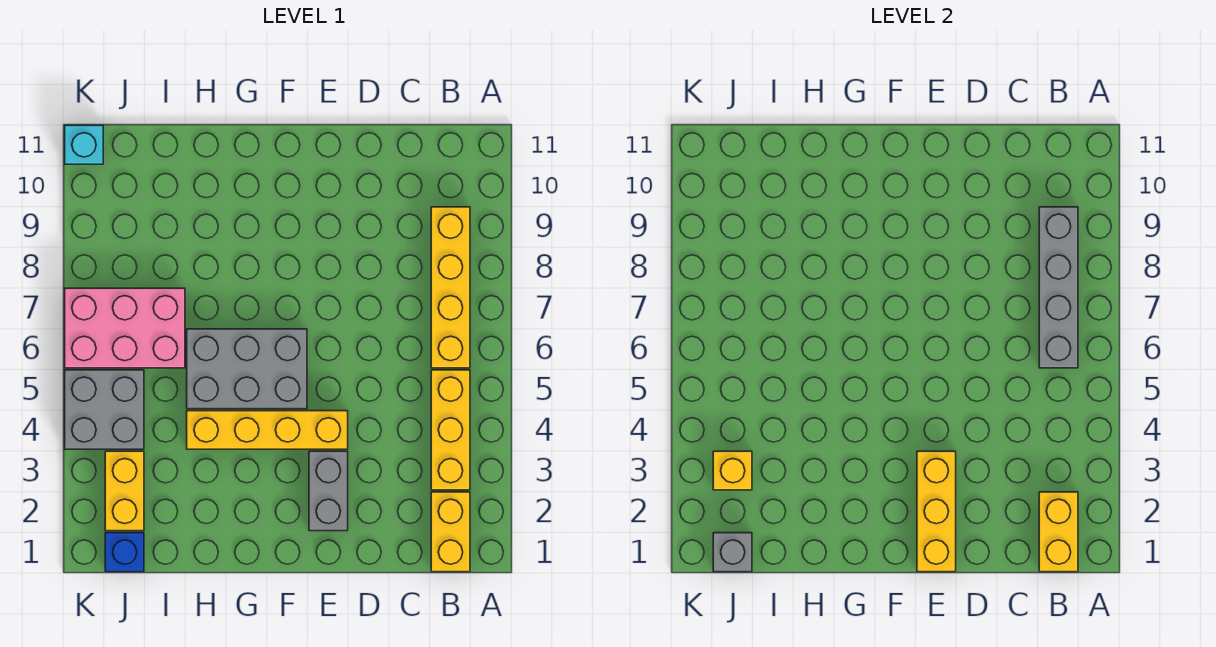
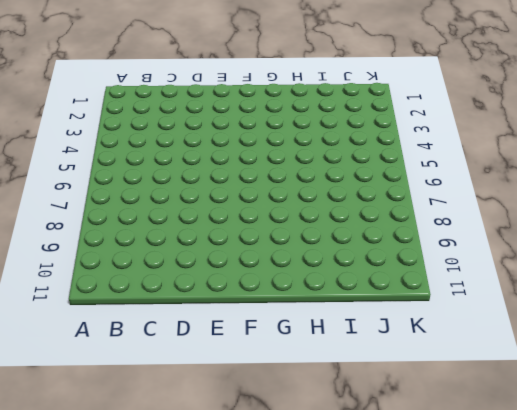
none -> yellow 1x2 brick [431,492,470,572]
none -> yellow 1x3 brick [431,370,470,490]
none -> yellow 1x4 brick [431,207,470,368]

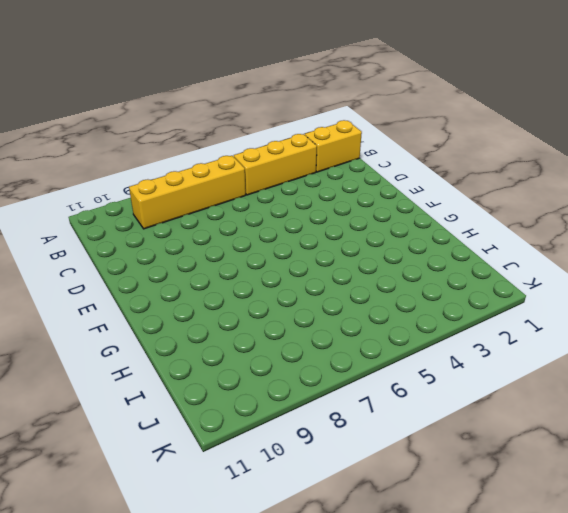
none -> grey 1x2 brick [309,451,348,531]
none -> yellow 1x4 brick [187,411,348,449]
none -> grey 2x3 brick [187,329,307,409]

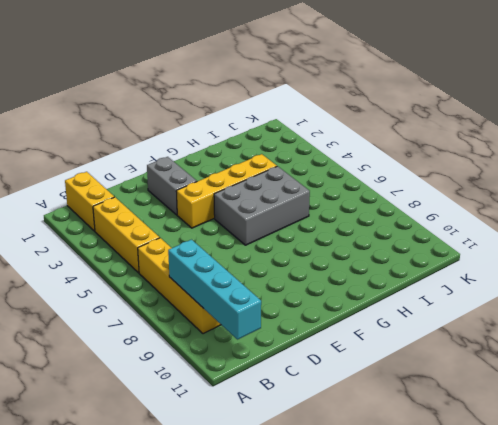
cyan 1x4 brick [168,240,261,339] -> grey 1x4 brick [1039,207,1078,368]
none -> pink 2x3 brick [65,288,185,368]
none -> blue 1x1 brick [105,533,144,572]
none -> yellow 1x2 brick [105,451,144,531]

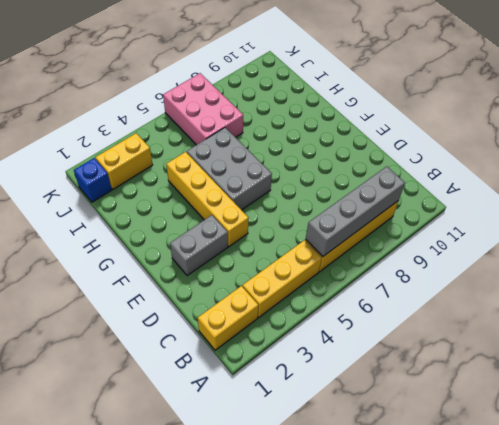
none -> grey 2x2 brick [65,370,144,449]
none -> cyan 1x1 brick [65,125,103,164]
none -> yellow 1x2 brick [1039,492,1078,572]

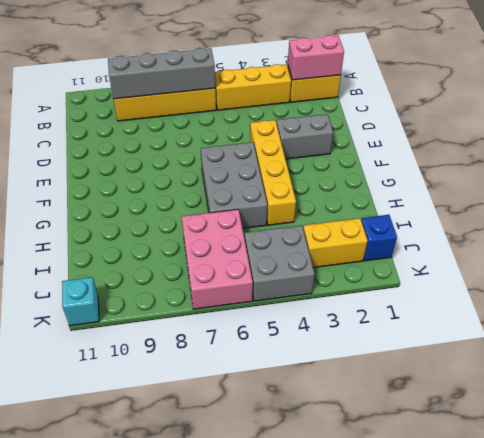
pink 1x2 brick [288,35,344,80] -> yellow 1x2 brick [1039,492,1078,572]
none -> yellow 1x3 brick [917,451,956,572]
none -> grey 1x1 brick [713,533,752,572]
none -> yellow 1x1 brick [713,451,752,490]

